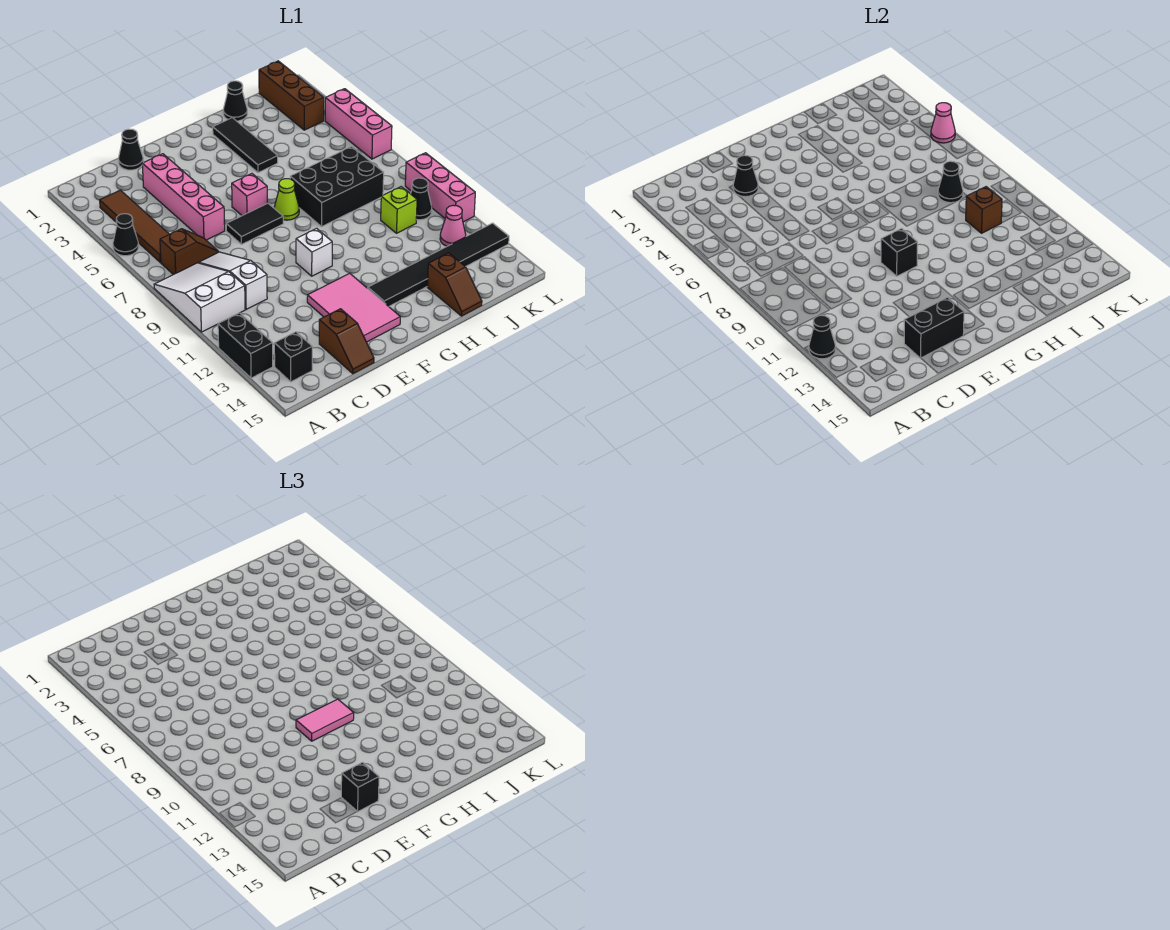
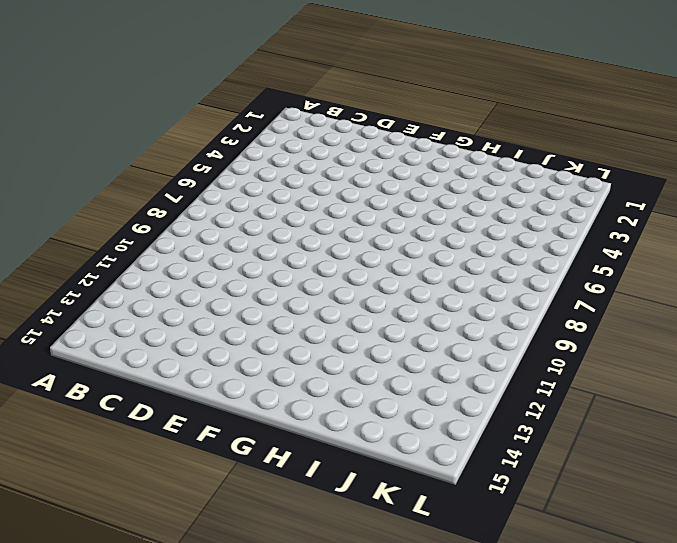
none -> black 1x1 cone [113,214,139,256]
none -> white 2x3 slope [154,263,245,332]
none -> black 1x2 brick [218,313,273,378]
none -> brown 1x4 tile [100,190,169,262]

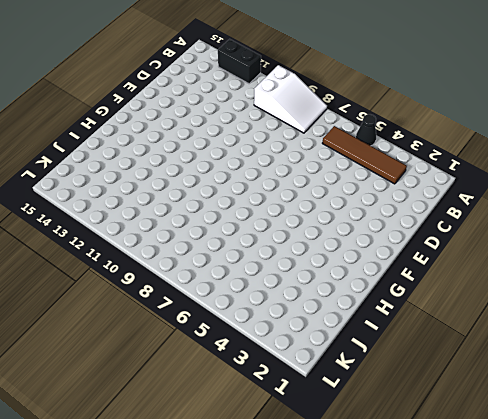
none -> brown 1x2 slope [160,229,219,275]
none -> black 1x1 brick [274,332,312,382]
none -> white 1x3 slope [199,252,267,309]
none -> black 1x1 cone [118,129,143,170]

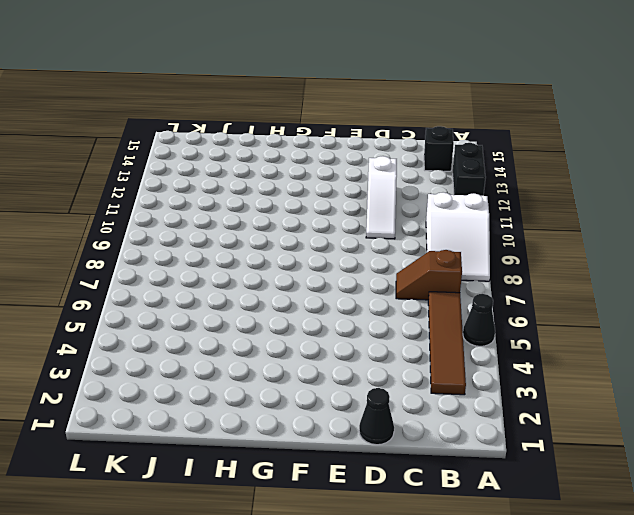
white 1x3 slope [366,156,397,239] -> white 1x3 slope moved to [199,252,267,309]
none -> pink 1x4 brick [142,154,225,240]
none -> brown 1x2 slope [319,309,374,374]
none -> black 1x2 tile [226,203,283,244]
none -> pink 2x3 tile [307,273,400,342]

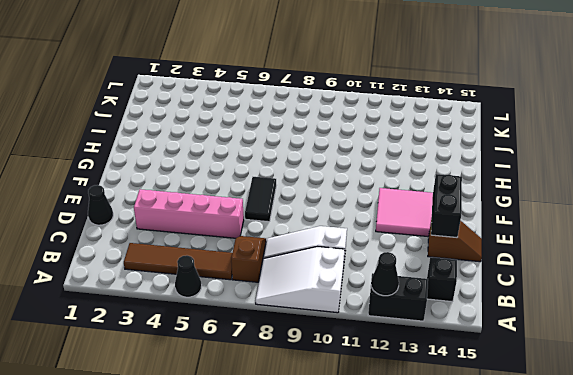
none -> pink 1x1 brick [232,174,267,216]
none -> white 1x1 brick [296,228,332,276]
none -> lime 1x1 cone [274,179,299,220]
none -> black 1x6 tile [368,223,509,306]

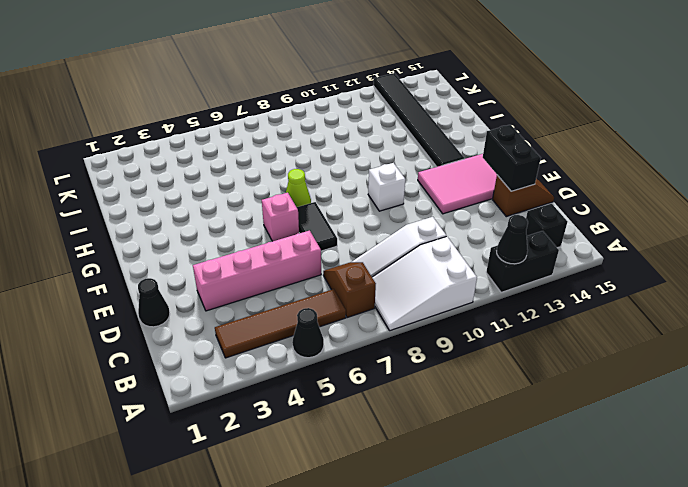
none -> black 1x3 tile [213,118,278,173]
none -> black 2x3 brick [290,146,384,227]
none -> black 1x1 cone [223,81,247,121]
none -> brown 1x2 slope [427,253,482,316]

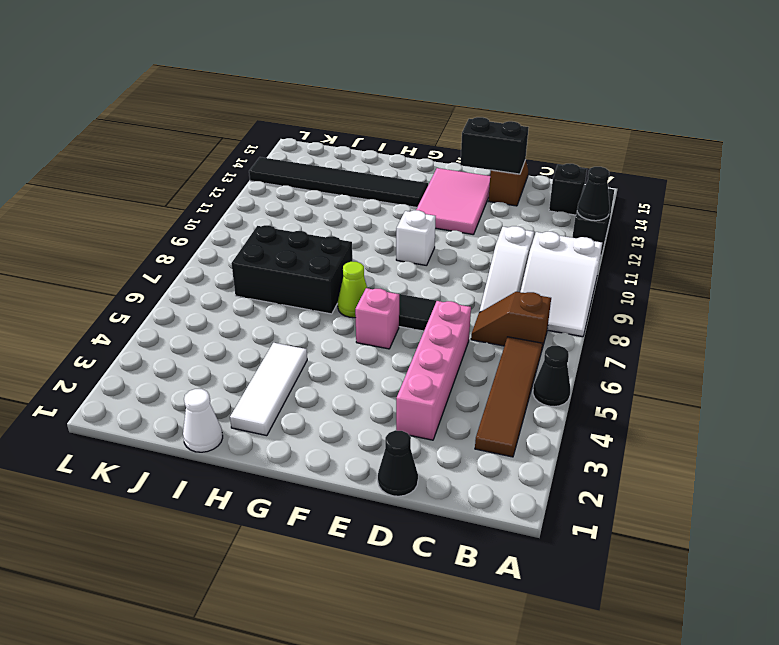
white 1x3 tile [230,343,307,436] -> black 1x3 tile [213,118,278,173]
white 1x1 cone [183,389,223,452] -> black 1x1 cone [223,81,247,121]
none -> brown 1x2 slope [427,253,482,316]
none -> lime 1x1 brick [381,187,417,233]
none -> brown 1x3 brick [259,61,324,130]
none -> black 1x1 cone [411,178,432,220]

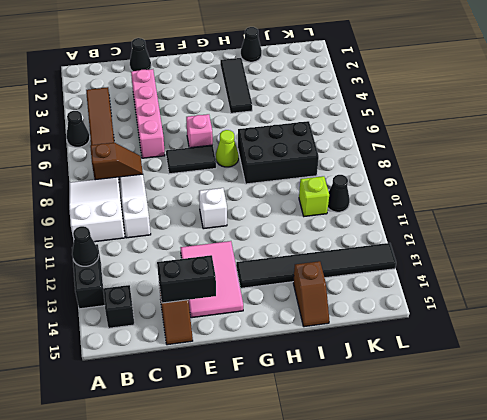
none -> brown 1x3 brick [259,61,324,130]
none -> pink 1x1 cone [440,205,466,246]
none -> pink 1x3 brick [325,89,392,159]
none -> pink 1x3 brick [405,153,475,222]

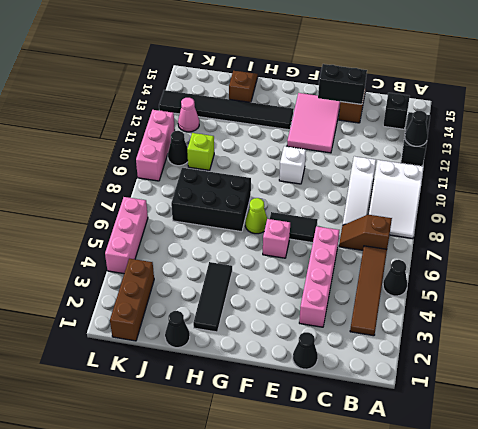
none -> black 1x1 cone [733,155,758,197]
none -> black 1x1 brick [881,228,917,276]
none -> black 1x1 cone [938,161,963,203]
none -> brown 1x1 brick [966,187,1002,233]

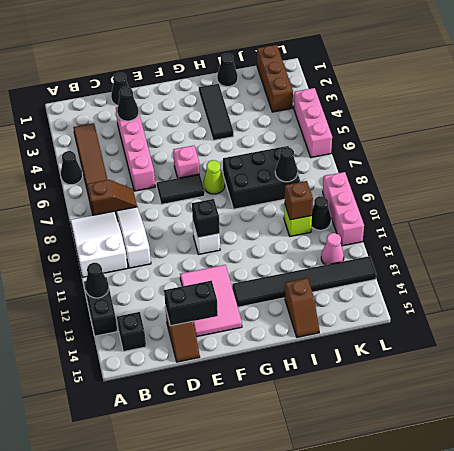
none -> pink 1x1 cone [931,103,955,143]
none -> black 1x1 brick [341,762,379,812]
none -> pink 1x2 tile [296,699,354,741]

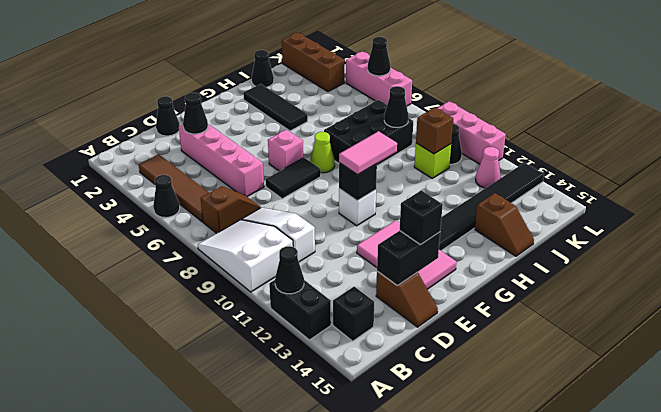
black 1x1 cone [368,37,390,76] -> pink 1x1 cone [931,103,955,143]

